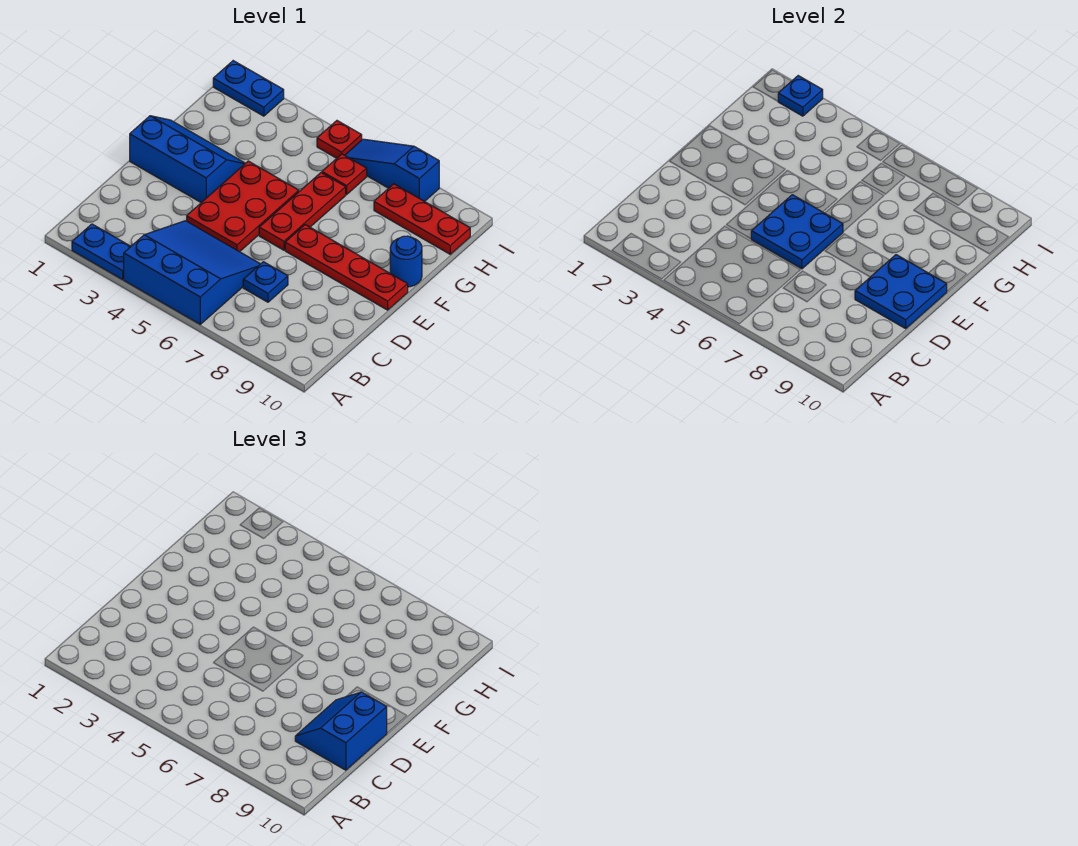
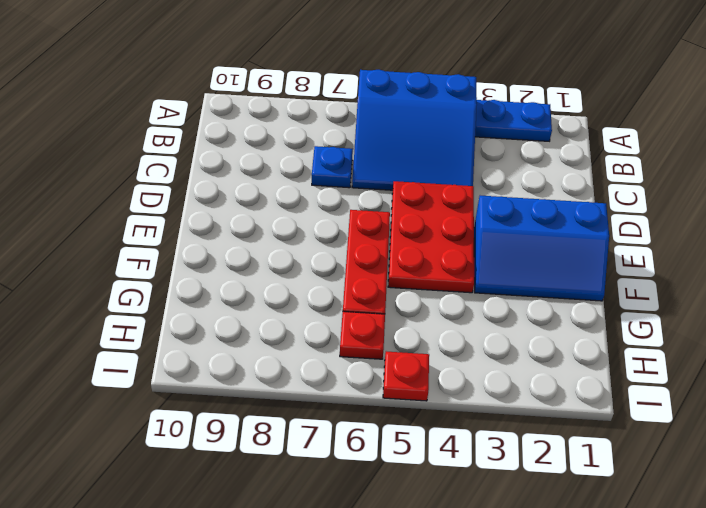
none -> red 1x4 plate [285,225,408,310]
none -> blue 1x1 round brick [390,236,422,287]
none -> red 1x3 plate [374,184,470,254]

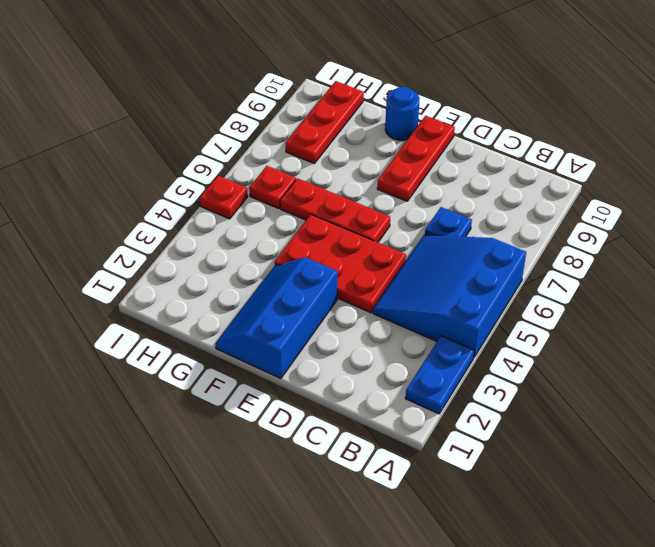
red 1x3 plate [377,116,455,201] -> red 1x4 plate [285,225,408,310]
none -> blue 1x2 plate [213,61,284,116]
none -> blue 1x3 slope [345,139,439,202]
none -> blue 2x2 plate [751,195,843,269]

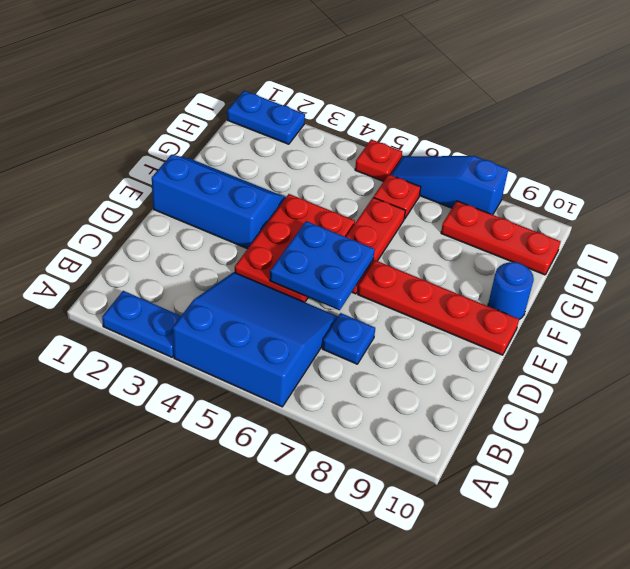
none -> blue 2x2 plate [855,255,947,328]
none -> blue 1x1 plate [778,76,823,116]
none -> blue 2x2 slope [295,692,387,770]

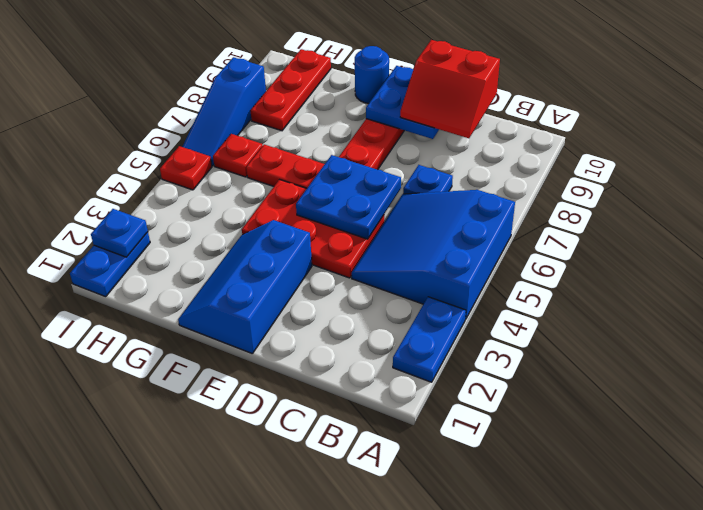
red 2x2 slope [400,40,500,138] -> blue 2x2 slope [295,692,387,770]

